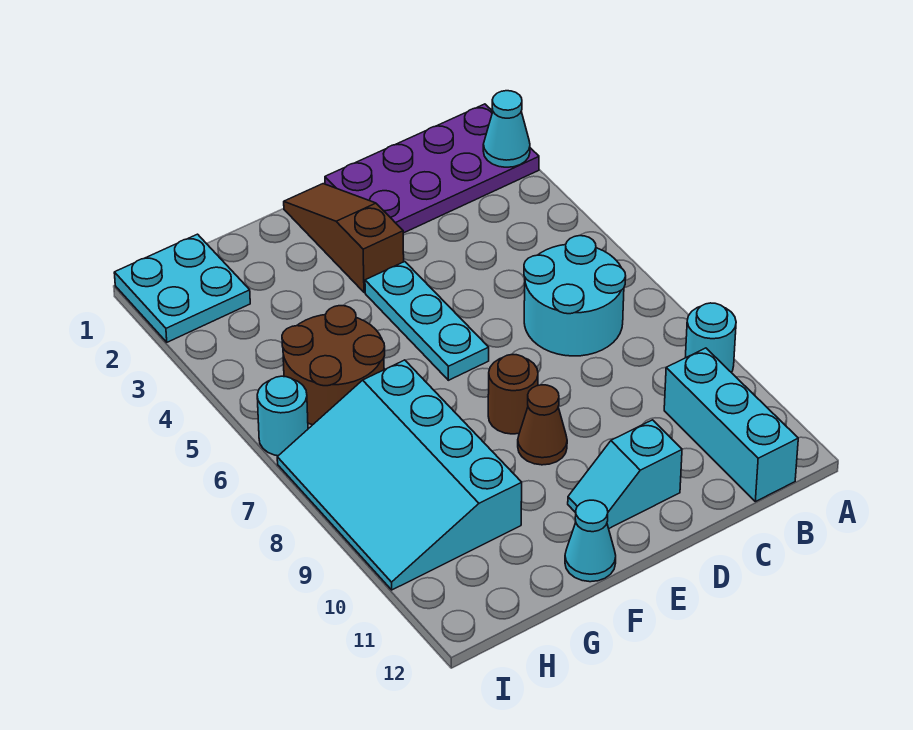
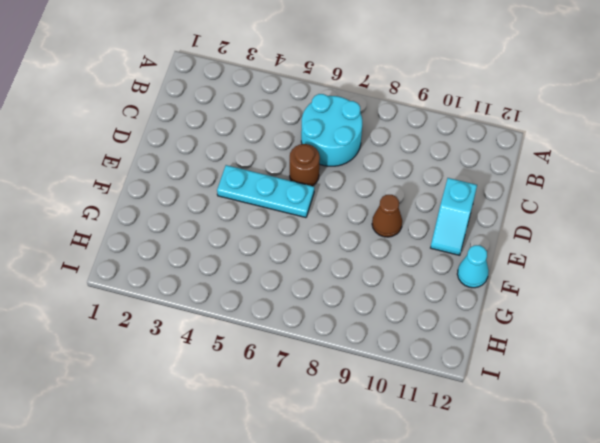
brown 1x1 round brick [290,144,320,186] -> brown 1x1 round brick moved to [488,355,538,434]
none -> purple 2x4 plate [325,104,539,233]
none -> cyan 1x1 round brick [685,303,736,372]
none -> cyan 1x3 brick [664,348,798,502]

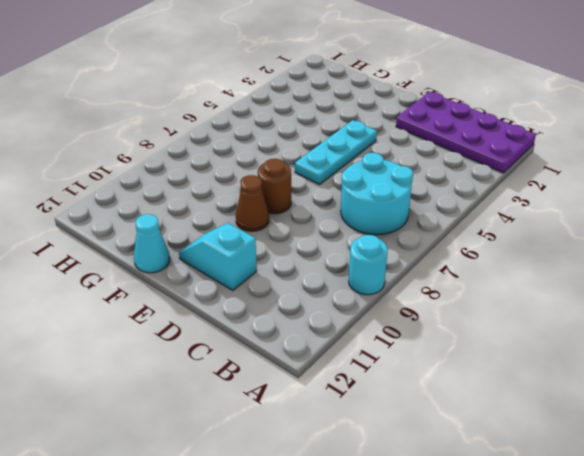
none -> cyan 1x3 brick [664,348,798,502]
none -> brown 1x3 slope [284,184,404,292]
none -> brown 2x2 round brick [282,306,385,425]

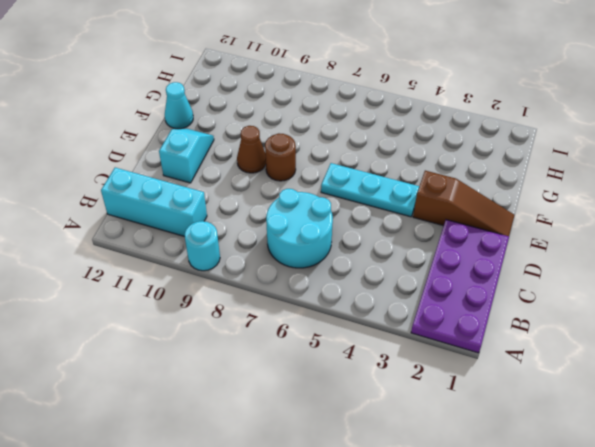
none -> brown 2x2 round brick [282,306,385,425]
none -> cyan 3x4 slope [277,360,522,590]
none -> cyan 2x2 plate [114,234,250,342]

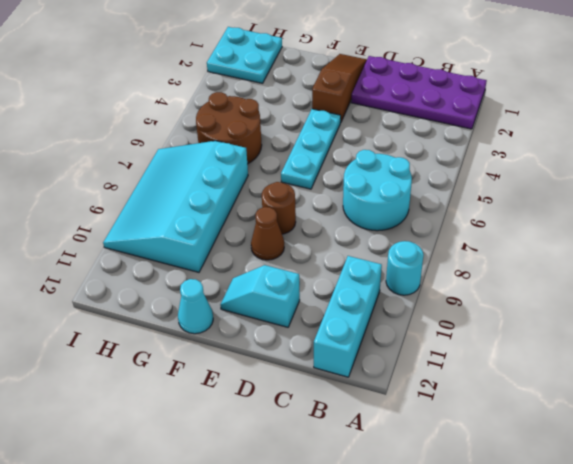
none -> cyan 1x1 round brick [257,376,308,456]
none -> cyan 1x1 cone [483,91,530,167]

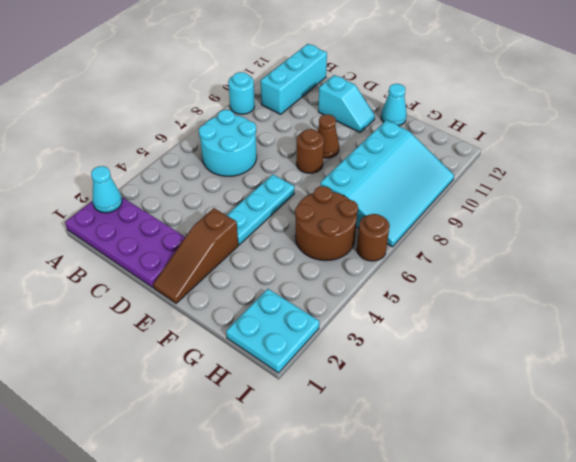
brown 1x1 round brick [357,214,390,261] -> cyan 1x1 round brick [257,376,308,456]

